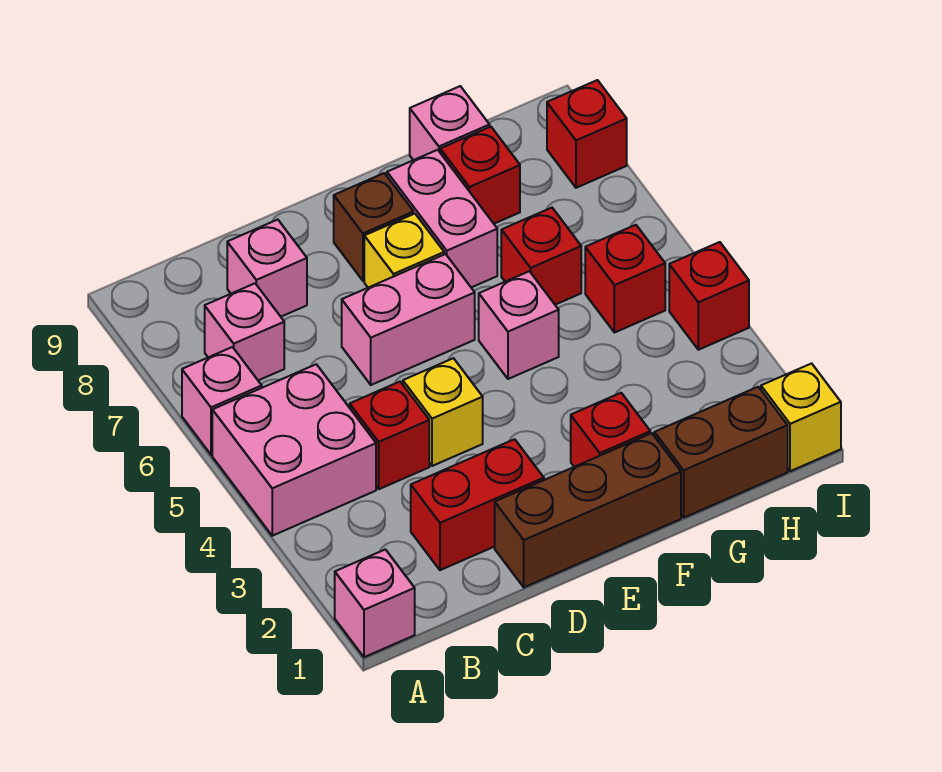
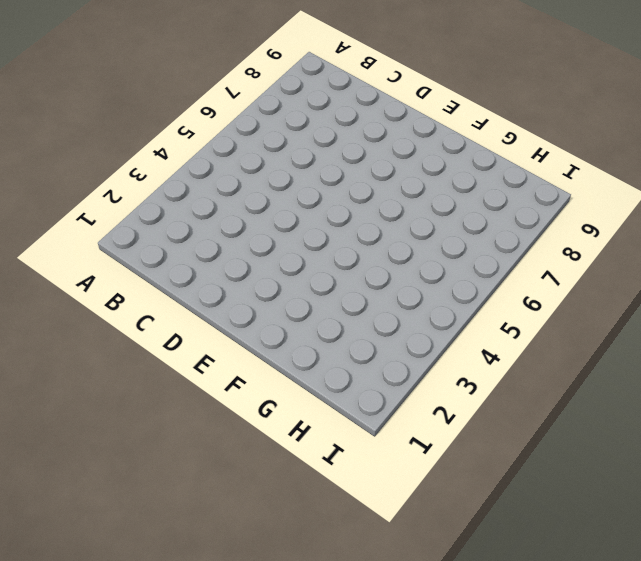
none -> pink 1x1 brick [335,549,415,657]
none -> pink 2x2 brick [212,364,376,536]
none -> pink 1x1 brick [182,347,262,455]

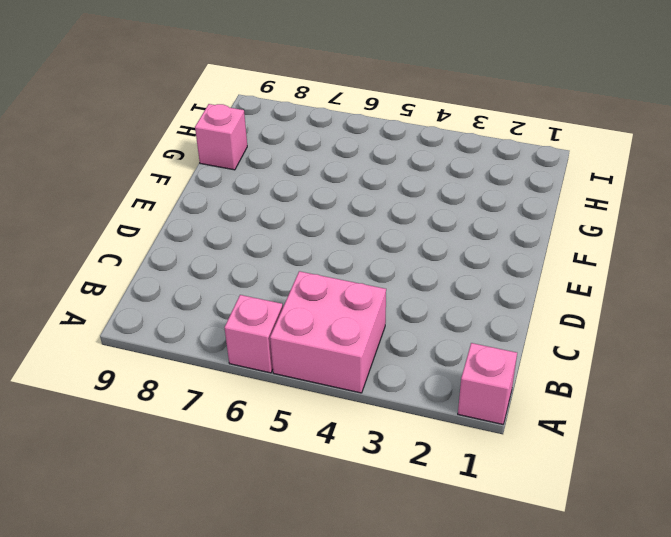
none -> pink 1x1 brick [205,283,284,380]
none -> red 1x2 brick [411,439,544,570]
none -> red 1x1 brick [350,382,429,489]

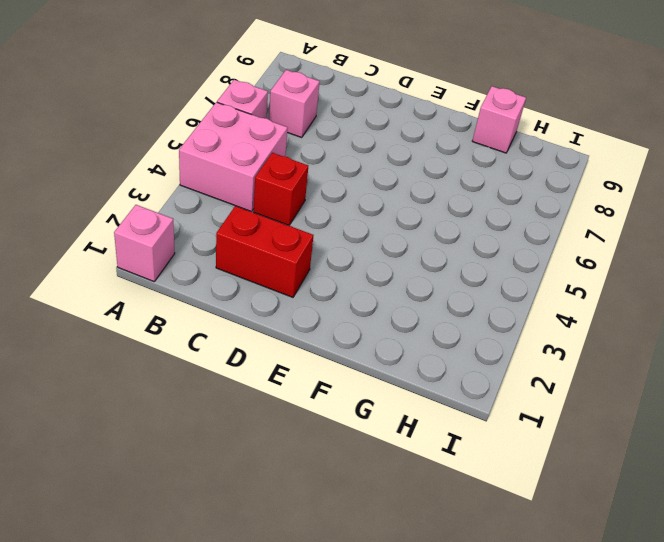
none -> pink 1x1 brick [227,220,307,317]
none -> brown 1x3 brick [495,433,681,587]
none -> yellow 1x1 brick [403,358,483,466]

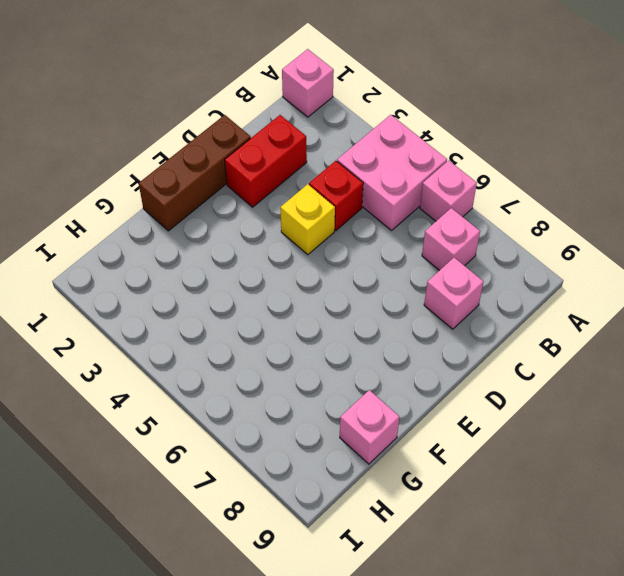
none -> pink 1x2 brick [342,254,475,385]
none -> yellow 1x1 brick [364,214,444,288]
none -> brown 1x1 brick [334,173,414,281]

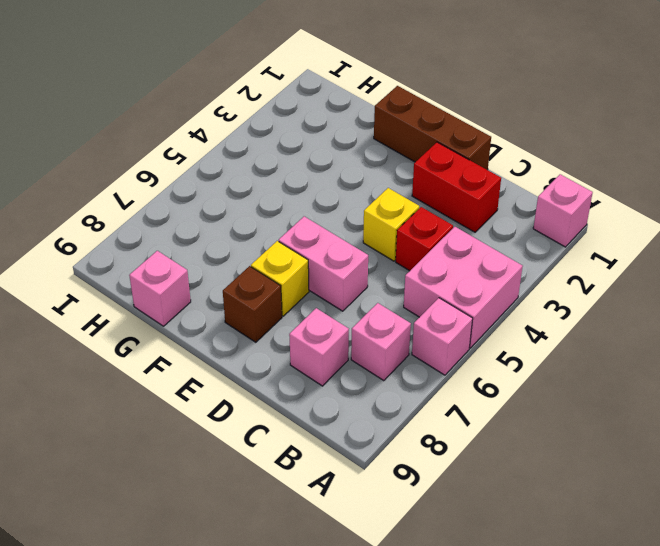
none -> red 1x1 brick [571,393,650,467]
none -> pink 1x1 brick [479,271,559,379]
none -> pink 1x2 brick [387,150,497,287]

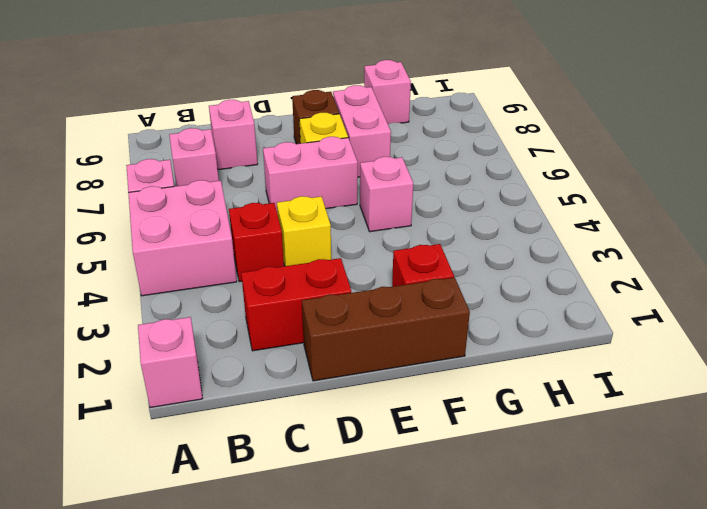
none -> brown 1x2 brick [654,387,788,518]
none -> red 1x1 brick [501,208,581,305]
none -> red 1x1 brick [440,127,520,224]

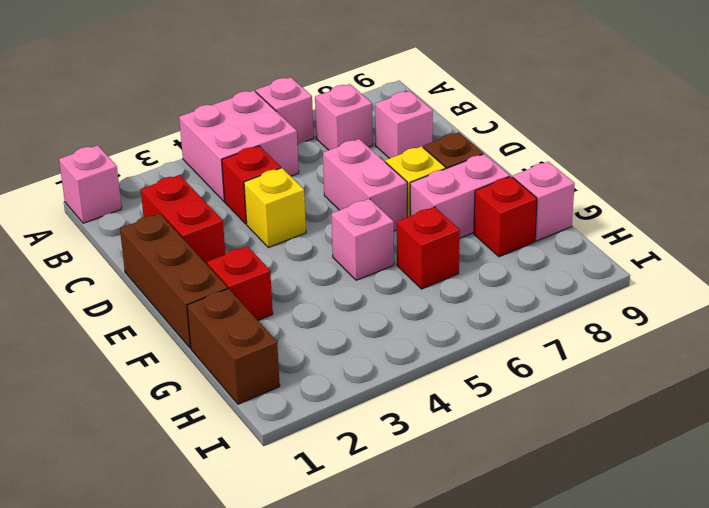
none -> red 1x1 brick [585,225,665,333]
none -> yellow 1x1 brick [761,363,841,471]
none -> red 1x1 brick [669,242,749,350]

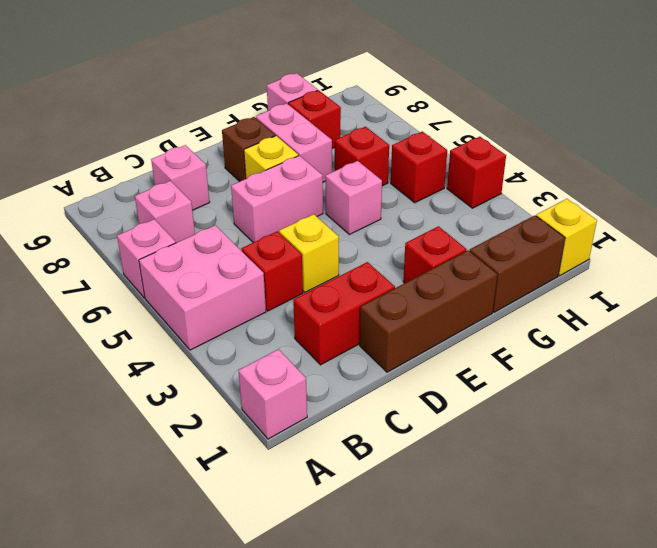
none -> red 1x1 brick [547,80,627,188]

